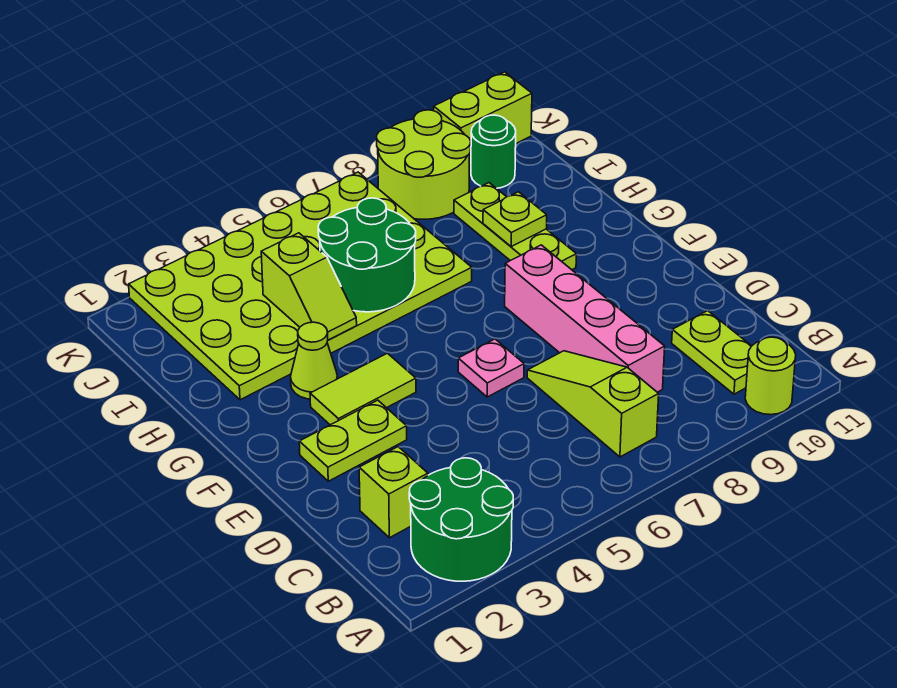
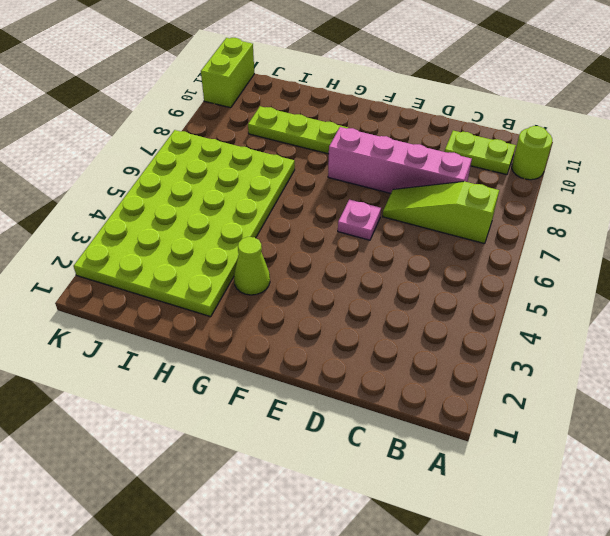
none -> green 2x2 round brick [409,458,513,581]
none -> lime 1x1 brick [359,447,428,538]
none -> lime 1x2 plate [299,400,407,481]

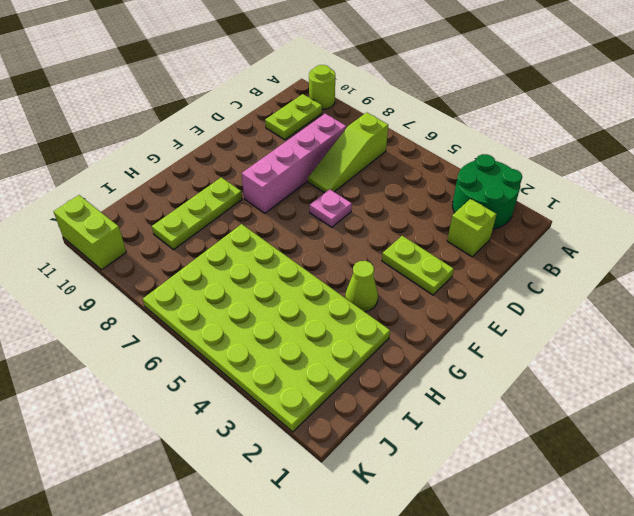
none -> lime 1x2 tile [310,353,416,425]
none -> lime 2x2 round brick [377,110,471,219]
none -> green 1x1 round brick [471,115,516,188]

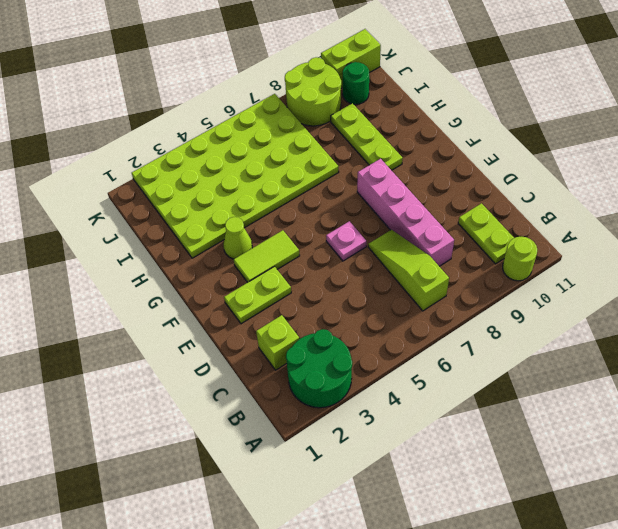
none -> lime 1x2 slope [261,233,357,340]
none -> green 2x2 round brick [318,198,416,312]
none -> lime 1x1 plate [483,192,547,247]

